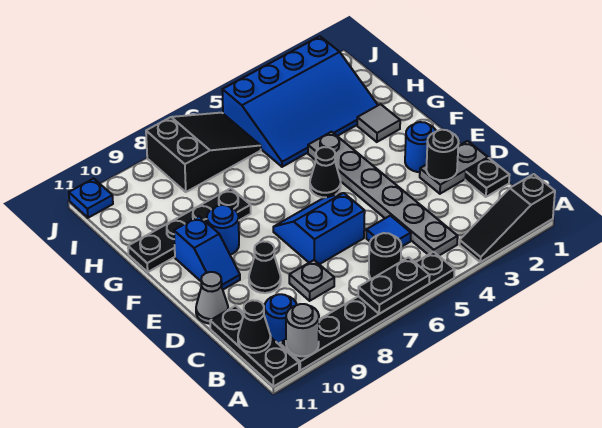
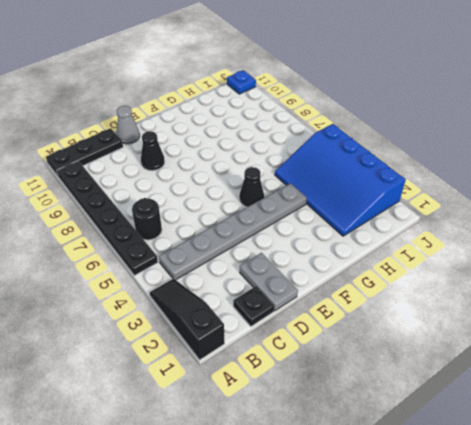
none -> blue 1x1 round brick [264,294,297,345]
none -> blue 1x1 tile [366,216,411,247]
none -> grey 1x1 plate [289,260,334,301]

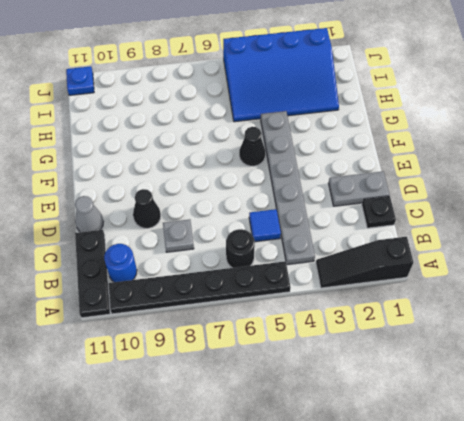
none -> blue 2x2 slope [273,193,365,264]
none -> blue 1x1 round brick [405,122,436,172]
none -> blue 1x2 slope [174,216,240,289]

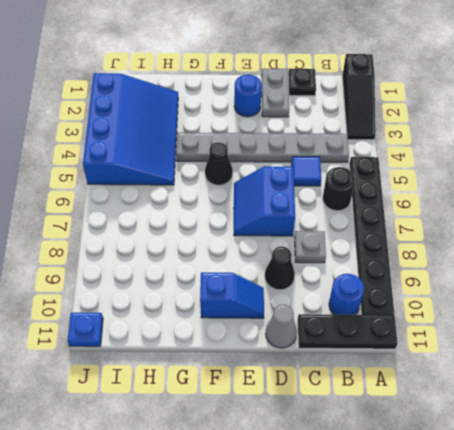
none -> blue 1x1 round brick [207,205,239,255]
none -> grey 1x1 tile [357,104,400,142]
none -> black 1x4 plate [128,188,251,272]

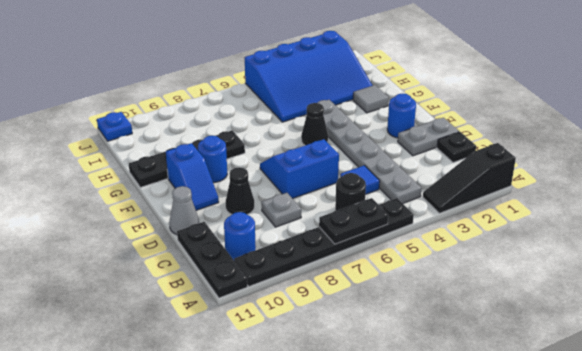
none -> black 2x3 slope [146,113,261,192]
none -> grey 1x1 round brick [286,304,319,356]
none -> black 1x1 cone [238,300,271,353]

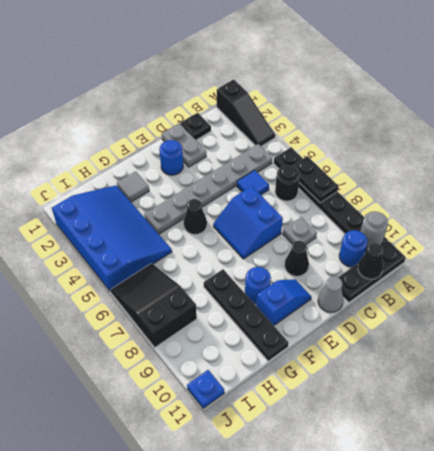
none -> black 1x1 round brick [426,130,459,180]

